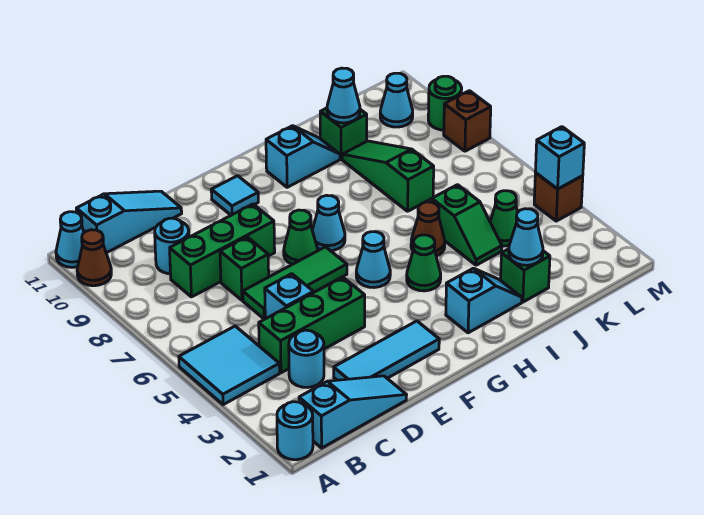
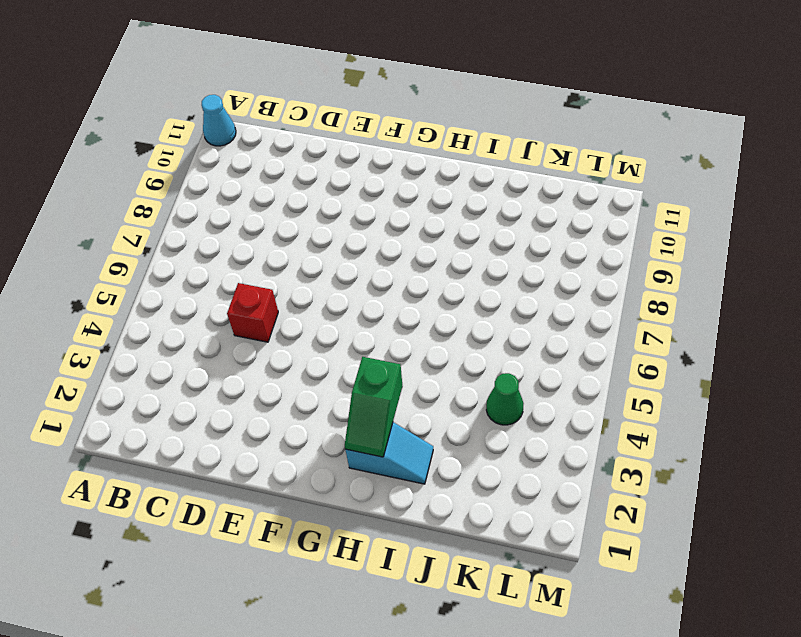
red 1x1 brick [227,283,278,342] -> cyan 1x1 brick [265,274,313,319]
green 1x2 slope [345,357,403,457] -> green 1x2 slope moved to [432,185,502,265]
none -> cyan 1x1 round brick [277,402,313,460]
none -> cyan 2x2 tile [179,326,280,405]
none -> brown 1x1 cone [77,230,111,286]
none -> cyan 1x3 slope [299,376,407,448]

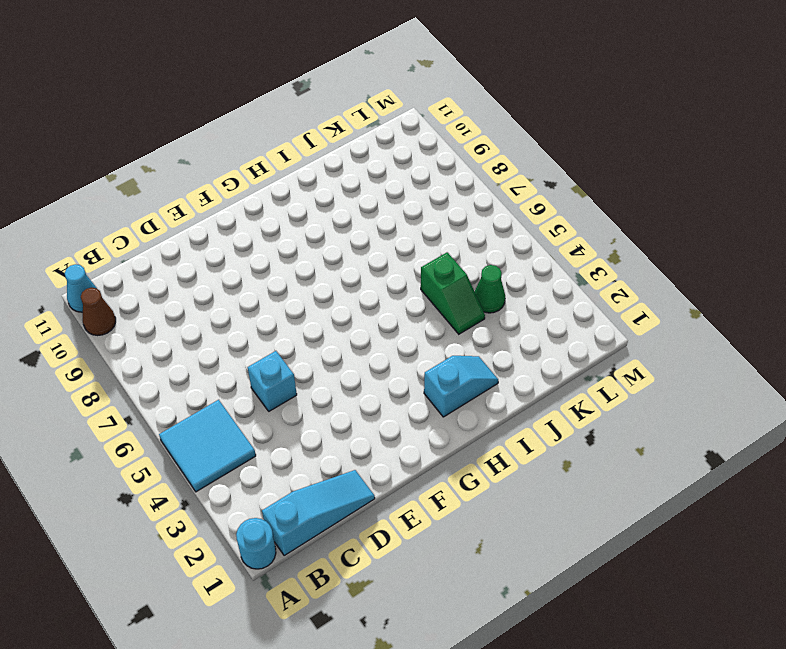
none -> cyan 1x3 slope [76,191,182,253]
none -> cyan 1x1 round brick [289,330,324,388]
none -> green 1x3 brick [259,277,365,373]
none -> green 1x3 brick [170,204,275,297]

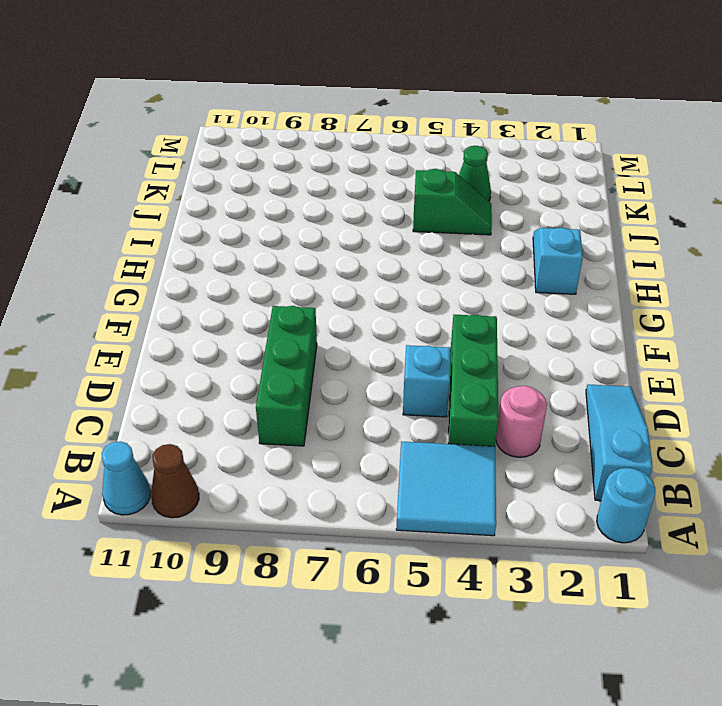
pink 1x1 round brick [496,386,547,457] -> cyan 1x1 round brick [289,330,324,388]
none -> cyan 1x3 slope [76,191,182,253]
none -> cyan 1x1 round brick [155,218,189,274]
none -> cyan 1x3 tile [334,321,439,380]
none -> green 1x3 tile [243,247,347,319]

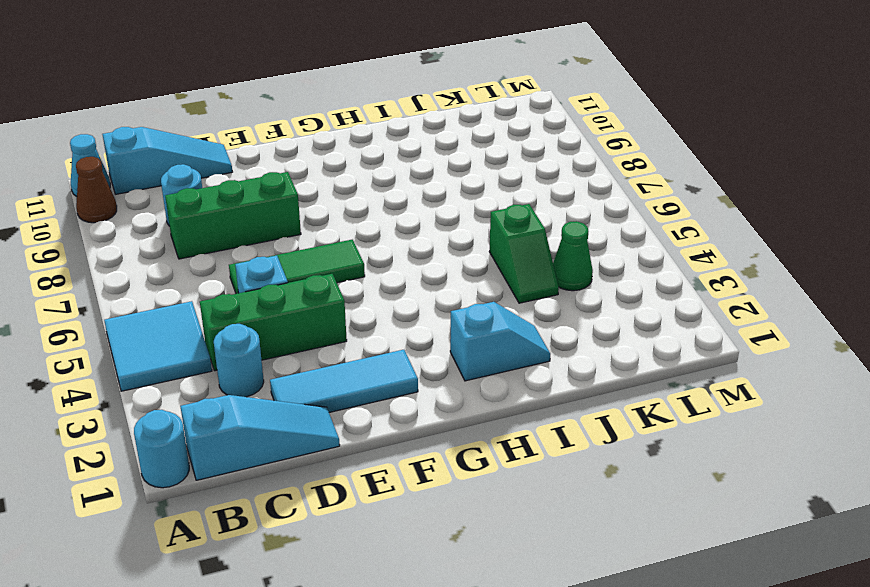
none -> green 1x1 brick [220,237,269,300]
none -> green 1x1 cone [284,210,318,264]
none -> cyan 1x1 tile [211,176,258,215]
none -> cyan 1x1 cone [356,232,390,288]

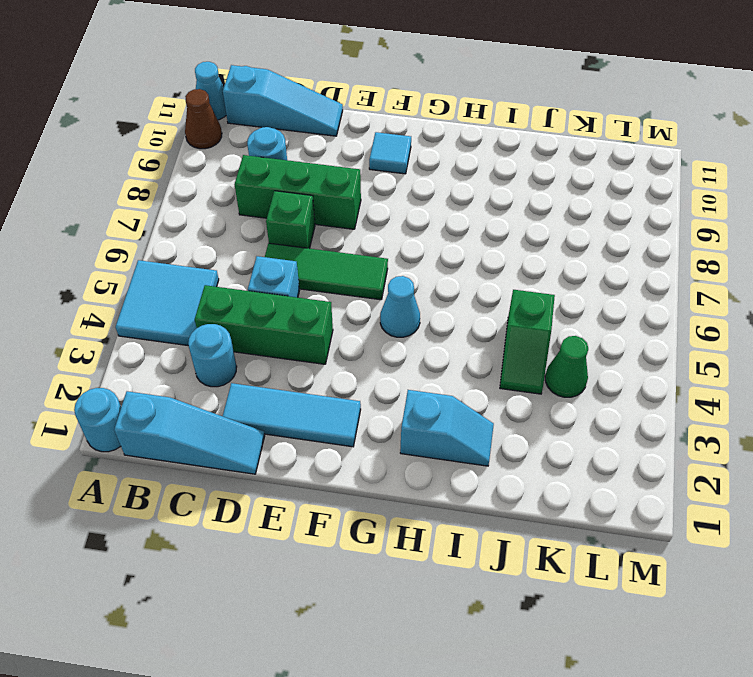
none -> green 1x1 cone [284,210,318,264]
none -> cyan 1x1 cone [312,195,345,251]
none -> green 1x1 cone [407,235,441,291]
none -> cyan 1x2 slope [266,126,340,187]

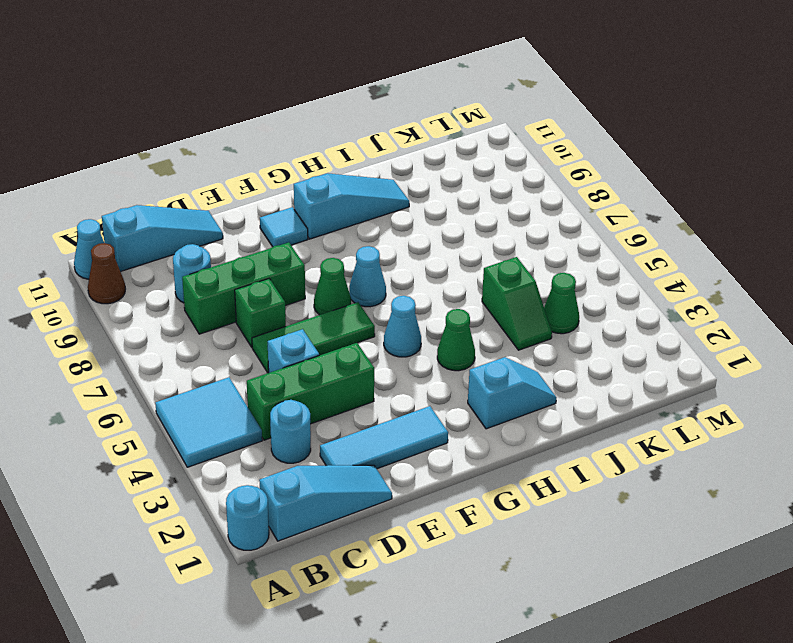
cyan 1x3 slope [294,173,409,239] -> cyan 1x2 slope [266,126,340,187]
none -> brown 1x1 cone [411,202,445,256]
none -> green 1x1 brick [501,249,550,302]
none -> green 1x3 slope [342,141,434,211]
none -> green 1x1 brick [320,108,367,159]

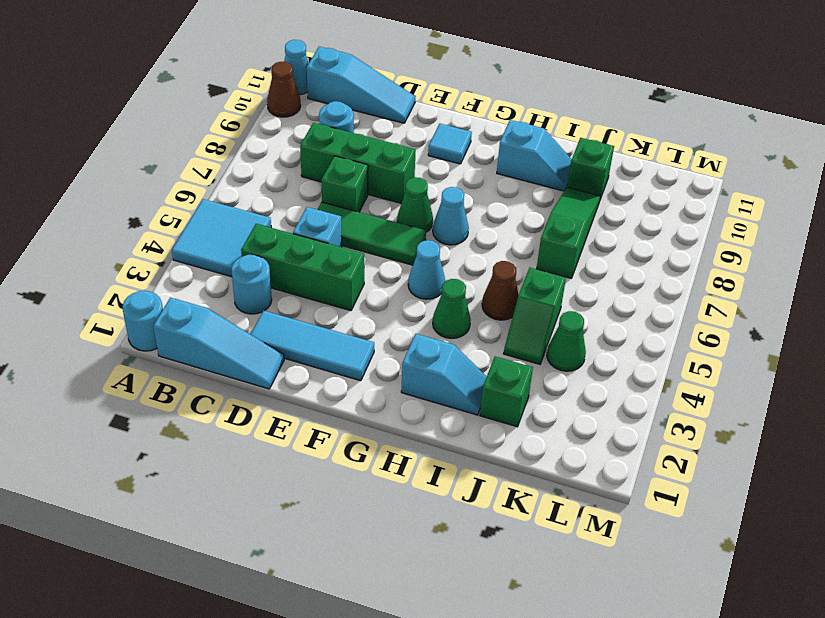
none -> cyan 1x1 cone [380,73,413,127]
none -> brown 1x1 brick [534,173,583,221]
none -> brown 1x1 brick [444,91,491,151]
none -> green 1x1 round brick [428,76,462,130]

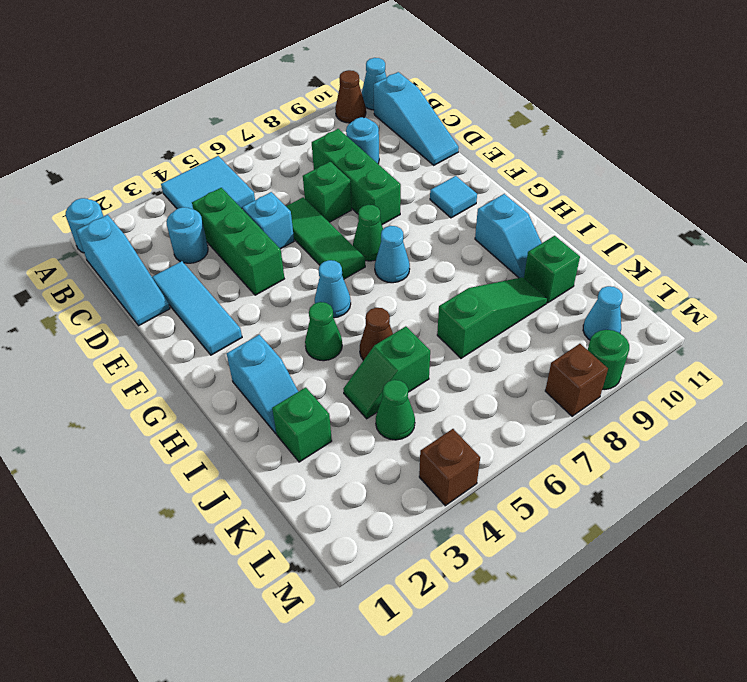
none -> cyan 1x1 cone [509,209,543,265]
none -> cyan 1x1 cone [327,68,360,123]
none -> cyan 1x1 brick [535,127,584,189]

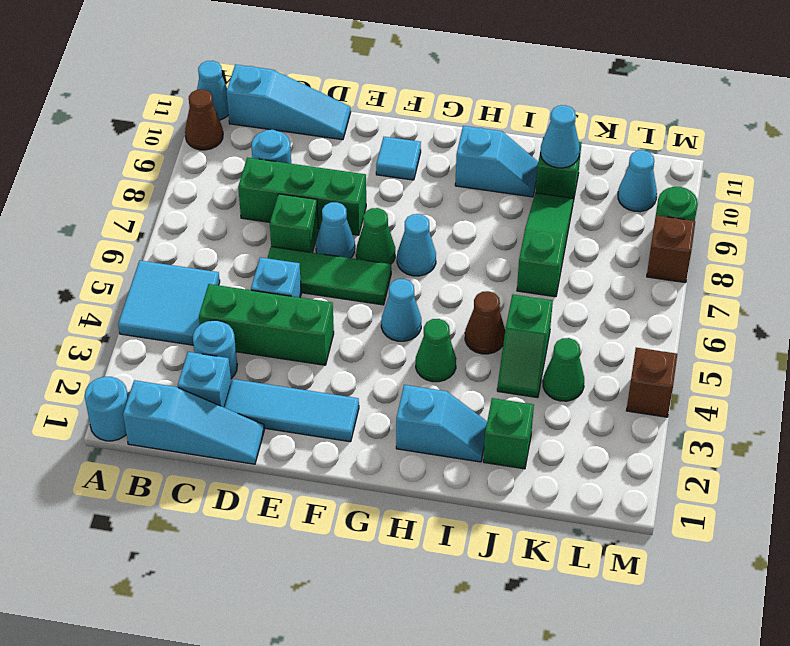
cyan 1x1 brick [178,352,231,407] -> cyan 1x1 brick moved to [535,127,584,189]
cyan 1x1 cone [316,202,355,258] -> cyan 1x1 cone moved to [509,209,543,265]

